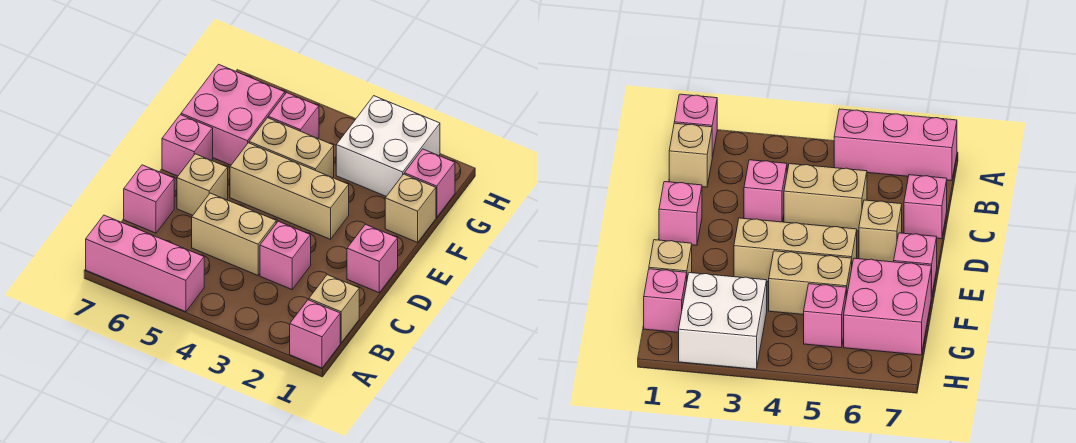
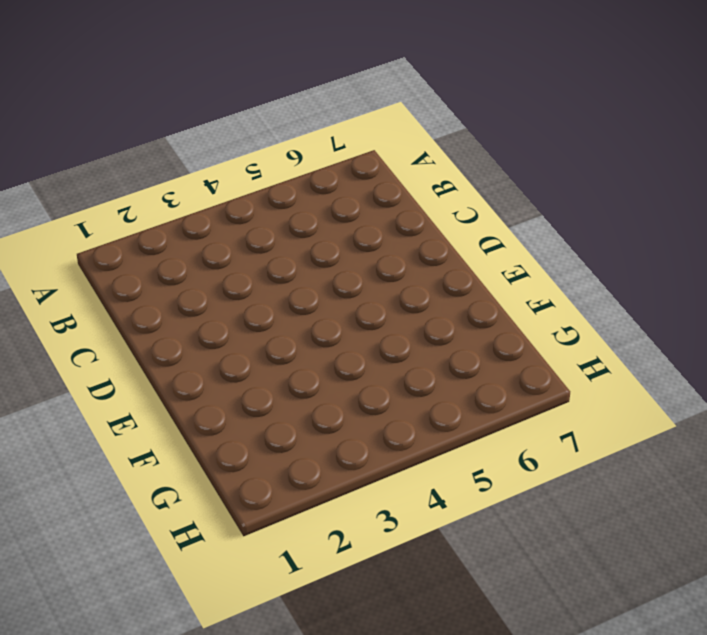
none -> pink 1x1 brick [290,300,340,368]
none -> pink 1x3 brick [86,215,204,312]
none -> tan 1x1 brick [309,275,359,343]

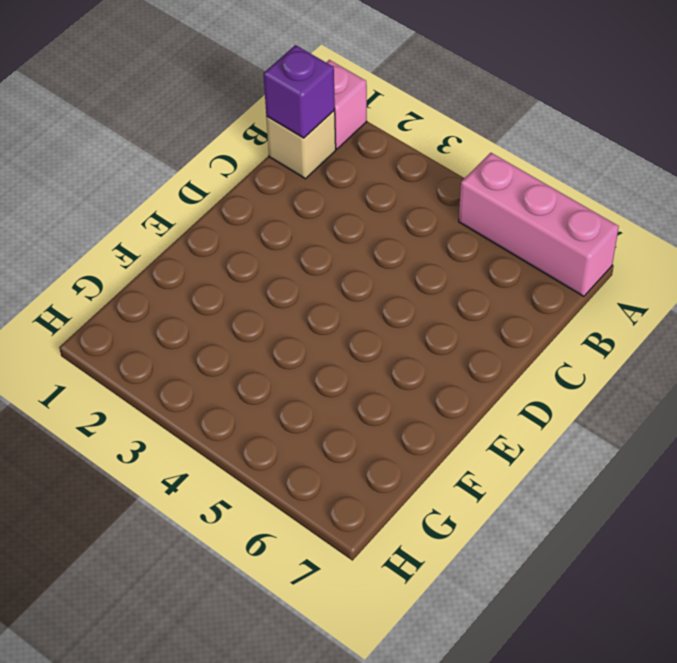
purple 1x1 brick [263,45,335,138] -> none
none -> pink 1x1 brick [260,221,311,290]
none -> tan 1x2 brick [192,193,276,275]
none -> pink 1x1 brick [124,165,174,233]

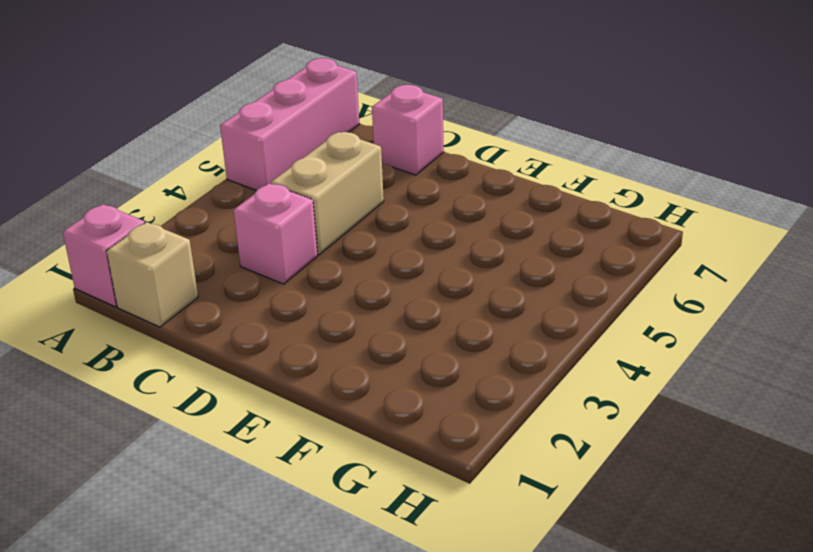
none -> pink 1x1 brick [347,224,398,293]
none -> tan 1x1 brick [177,154,228,215]
none -> tan 1x3 brick [230,143,349,239]

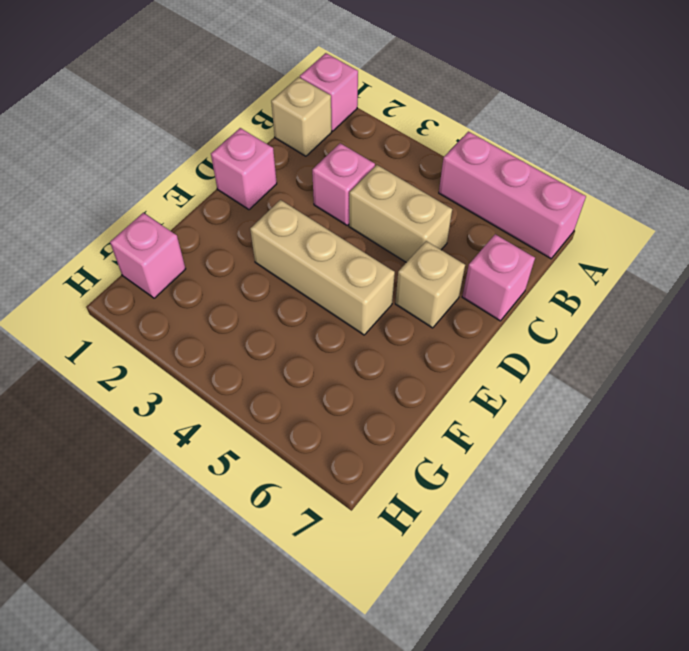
none -> pink 1x1 brick [162,115,213,176]
none -> tan 1x1 brick [385,174,436,242]
none -> tan 1x2 brick [249,118,334,178]

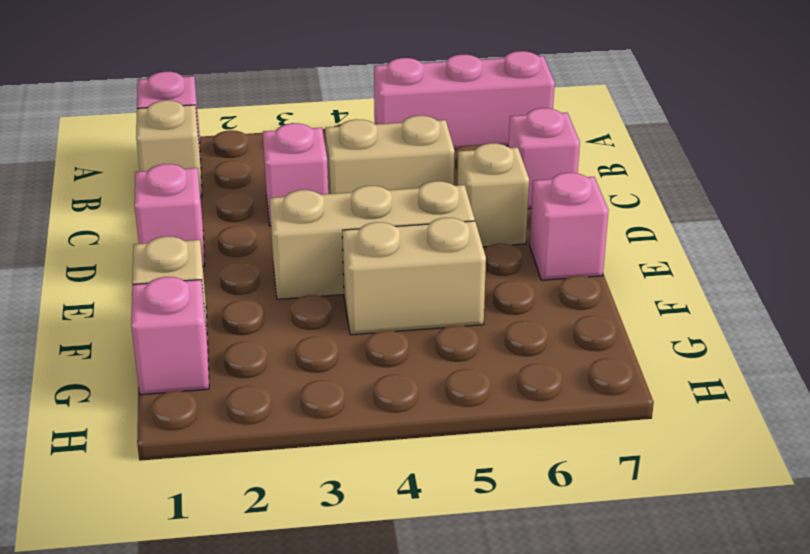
none -> pink 2x2 brick [181,64,285,165]
none -> white 2x2 brick [336,96,440,196]
none -> pink 1x1 brick [268,93,319,138]

